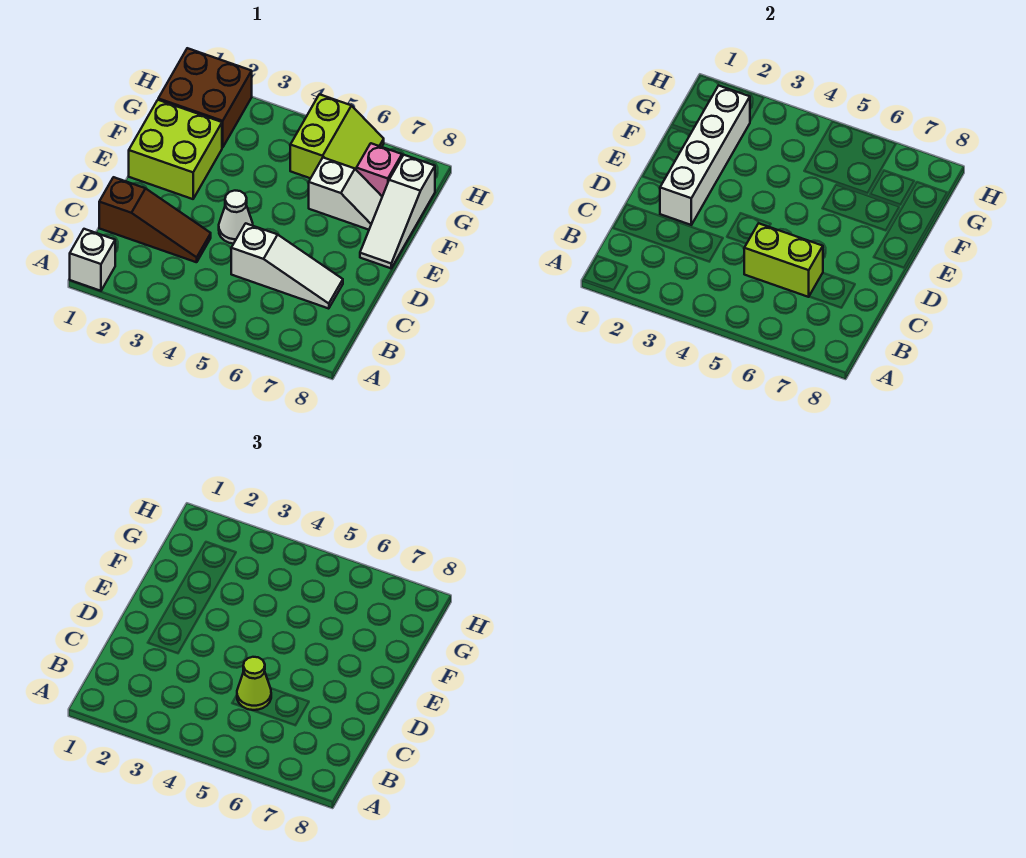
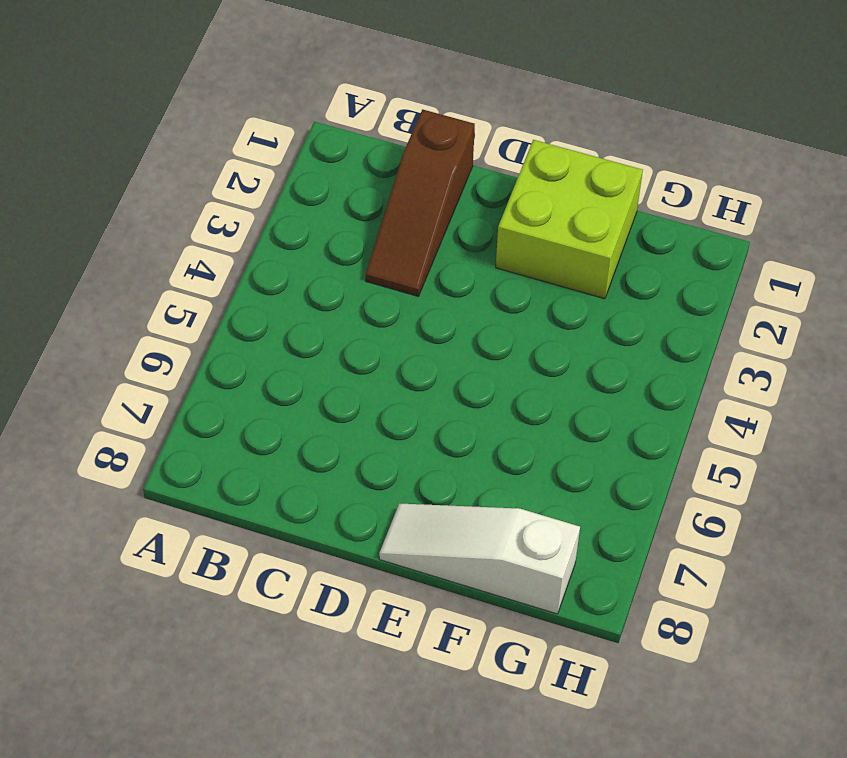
none -> white 1x1 brick [70,229,115,291]
none -> white 1x3 slope [231,223,343,309]
none -> white 1x1 cone [219,191,253,244]

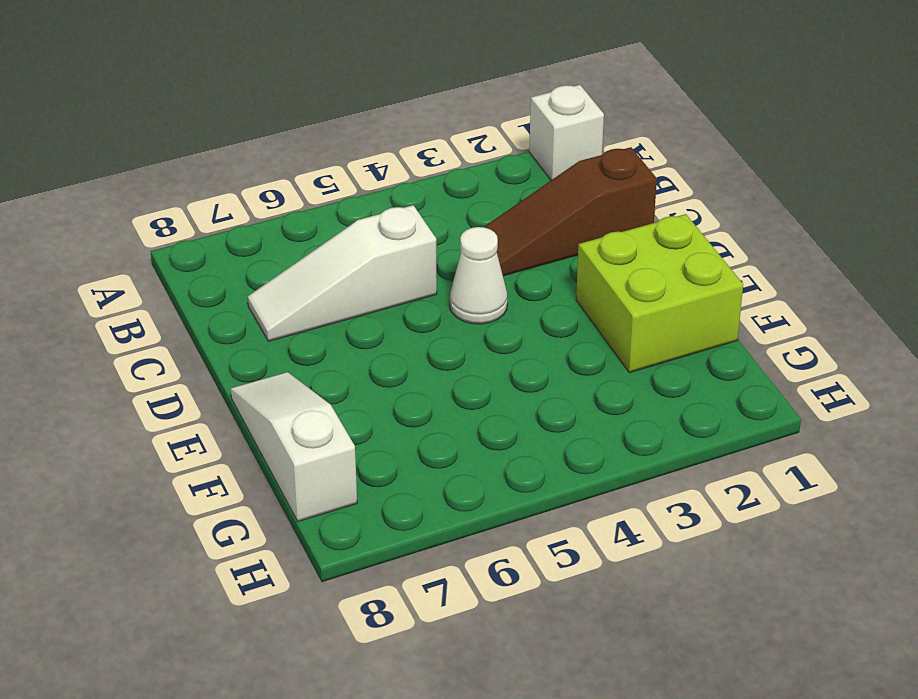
none -> white 1x2 slope [309,158,382,230]
none -> brown 2x2 brick [158,48,252,148]
none -> lime 2x2 slope [290,94,384,178]

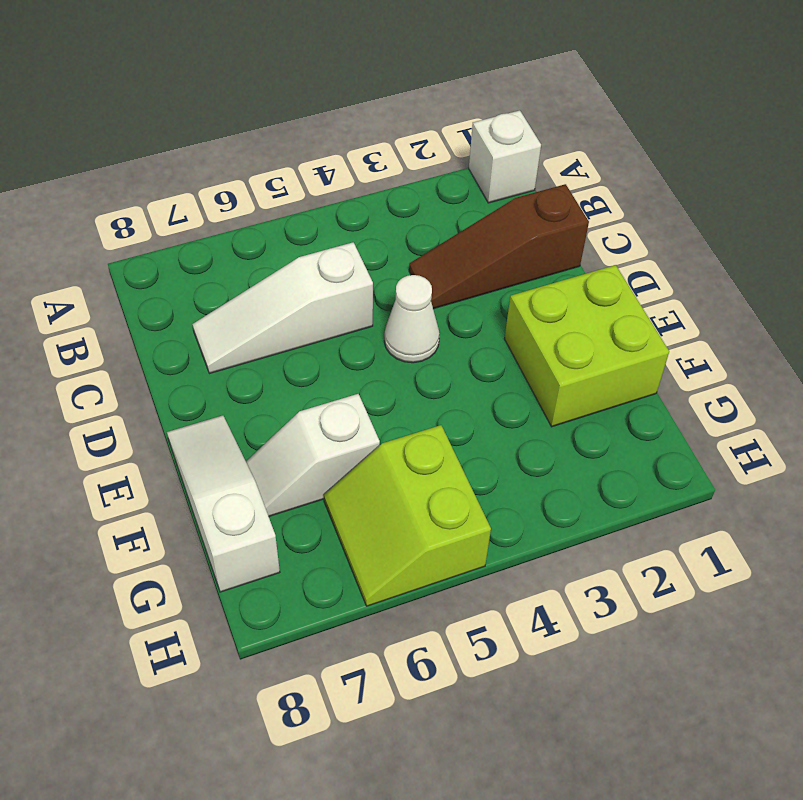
none -> brown 2x2 brick [158,48,252,148]
none -> pink 1x1 brick [356,143,402,196]
none -> lime 1x2 brick [744,223,823,297]

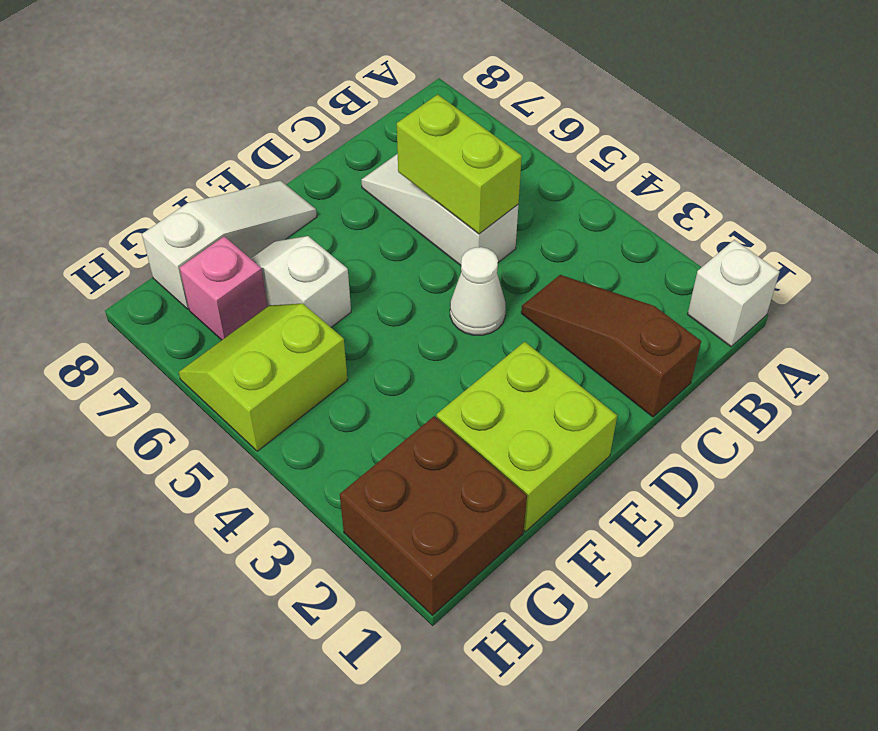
none -> white 1x4 brick [660,86,750,225]
none -> lime 1x1 cone [237,657,271,710]

